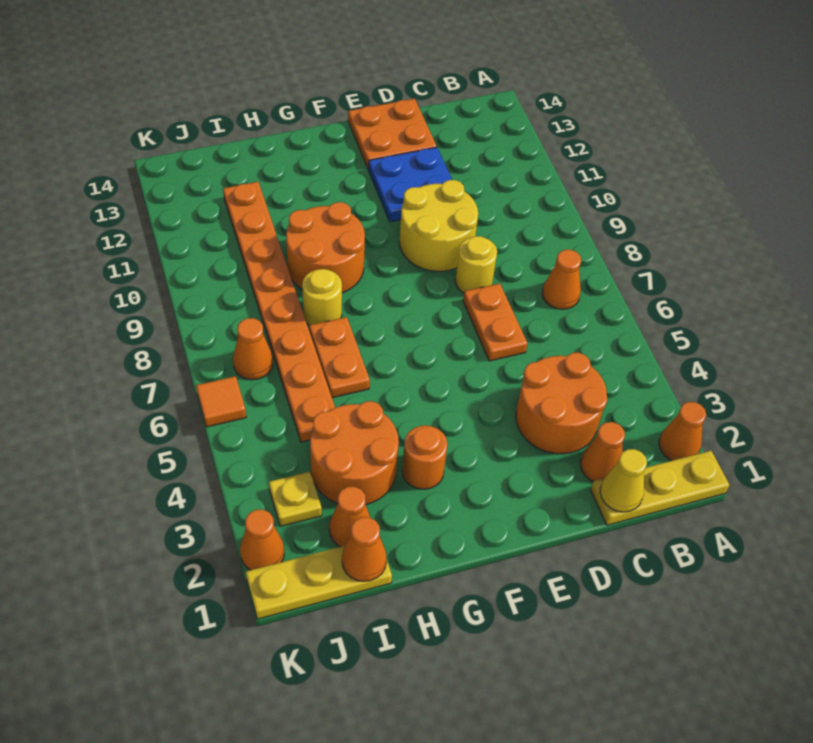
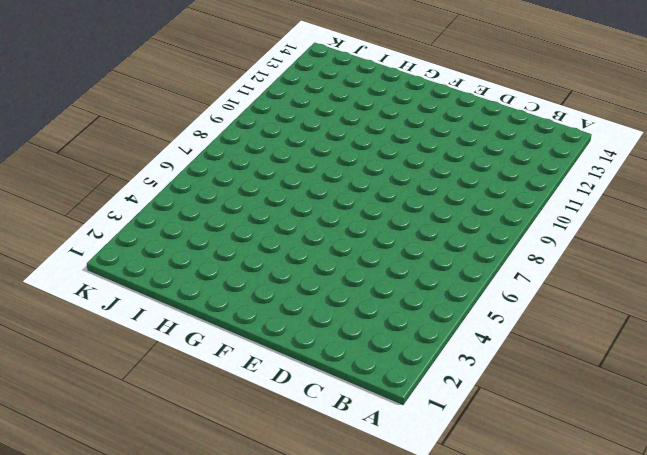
none -> yellow 1x3 plate [591,451,729,525]
none -> orange 1x1 cone [659,402,706,461]
none -> orange 1x1 cone [542,250,581,309]

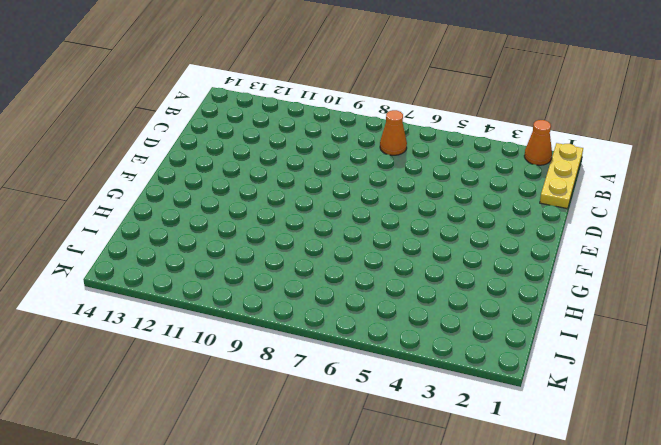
none -> orange 1x1 cone [580,422,625,481]
none -> orange 2x2 round brick [516,353,607,454]
none -> orange 1x2 plate [463,283,527,361]

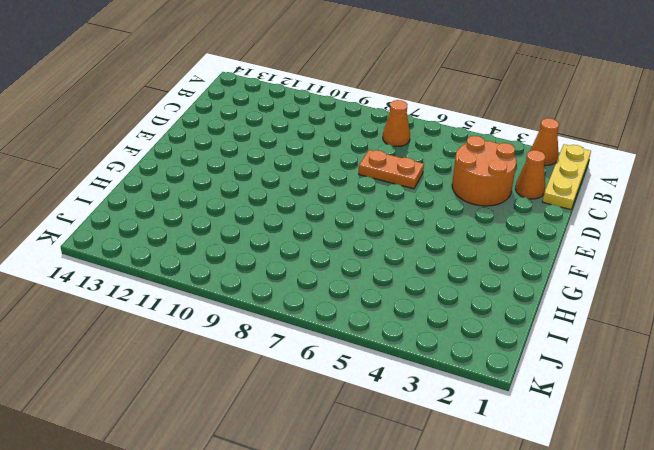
none -> yellow 1x1 round brick [455,236,497,293]
none -> yellow 2x2 round brick [400,180,478,271]
none -> blue 2x2 plate [368,147,452,222]

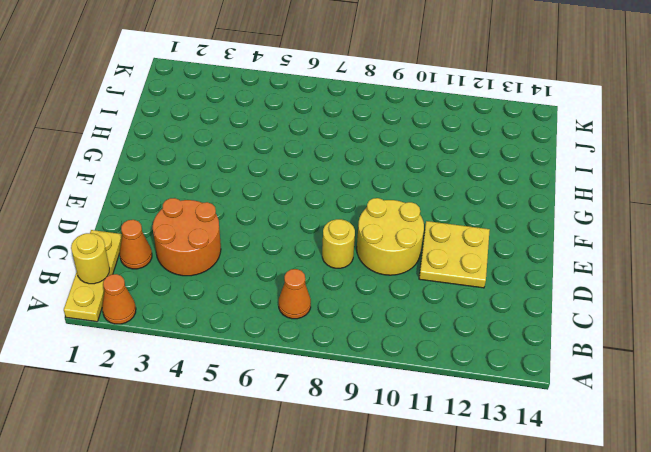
yellow 1x1 round brick [71,233,110,284] -> yellow 1x1 round brick moved to [302,269,342,325]
yellow 2x2 plate [419,221,490,288] -> blue 2x2 plate [368,147,452,222]
none -> orange 1x2 plate [463,283,527,361]
none -> orange 2x2 plate [348,99,437,169]
none -> orange 1x1 round brick [402,425,448,489]

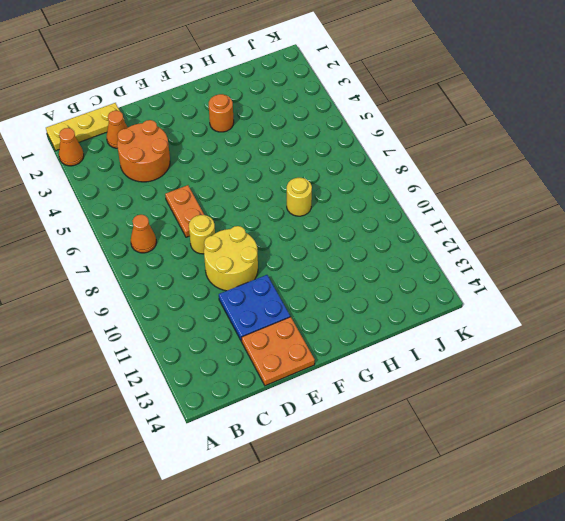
none -> orange 2x2 round brick [286,202,365,293]
none -> orange 2x2 round brick [310,401,399,505]
none -> orange 1x2 plate [309,317,370,398]

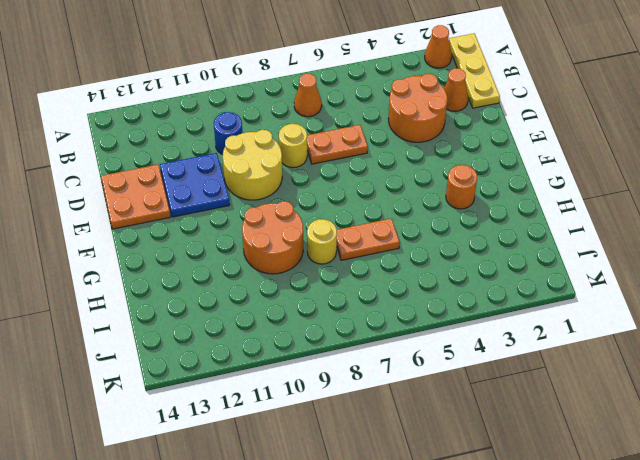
blue 1x1 round brick [214,112,242,155] -> none
none -> orange 2x2 round brick [310,401,399,505]
none -> yellow 1x3 plate [246,546,392,619]
none -> orange 1x1 cone [329,487,371,547]

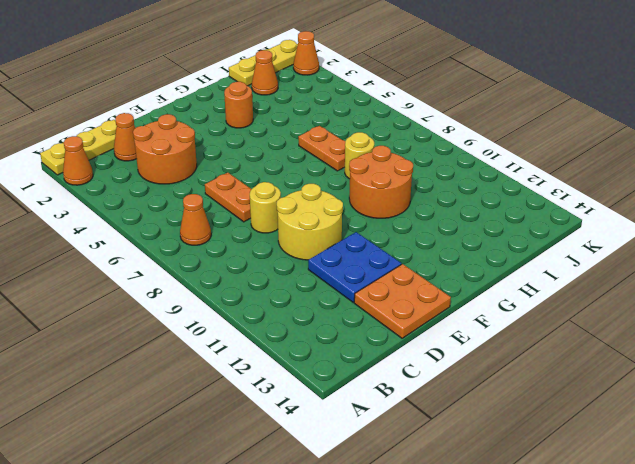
none -> orange 2x2 round brick [310,401,399,505]
none -> orange 1x8 plate [223,182,335,442]
none -> yellow 1x1 plate [269,472,322,526]

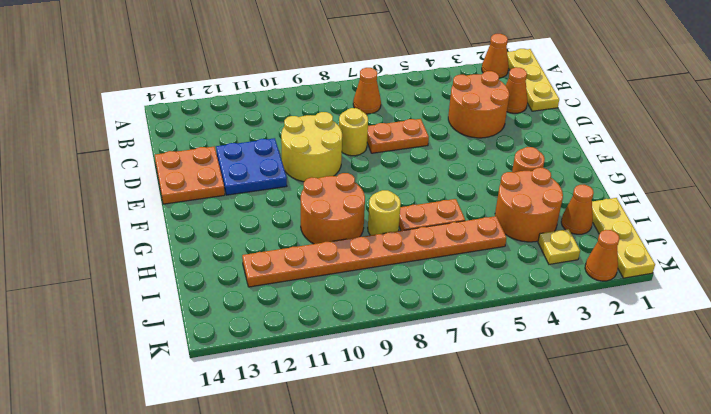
none -> orange 1x1 cone [233,318,273,380]
none -> orange 1x1 tile [196,376,246,427]
none -> yellow 1x1 cone [600,449,647,512]

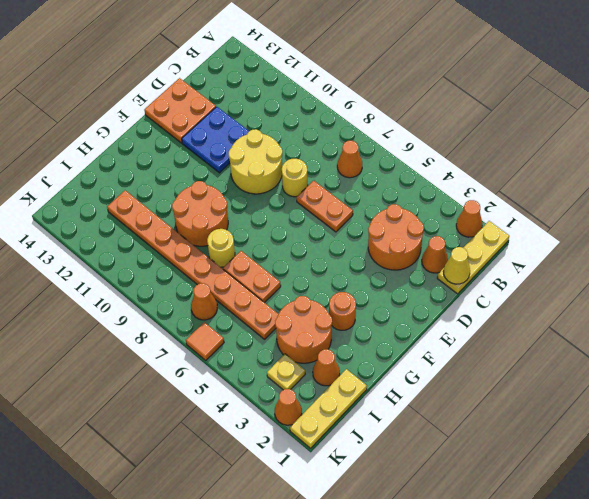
none -> orange 1x1 cone [342,517,387,581]

